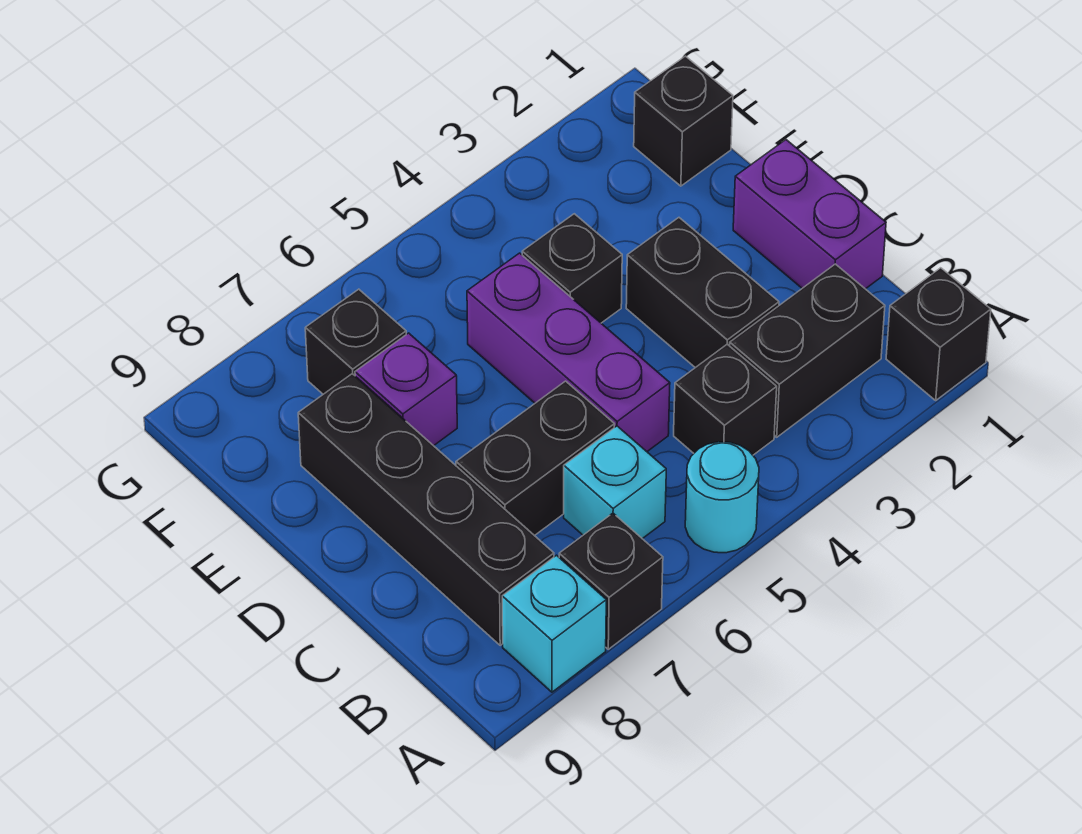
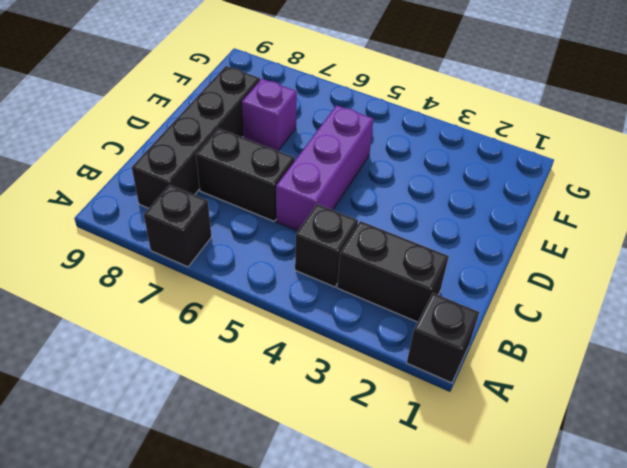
none -> cyan 1x1 round brick [685,442,759,553]
none -> cyan 1x1 brick [502,555,606,692]
none -> cyan 1x1 brick [564,426,666,539]

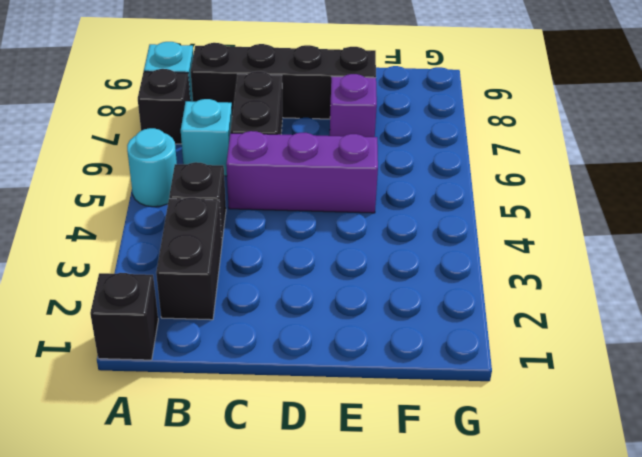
none -> purple 1x2 brick [733,140,886,289]
none -> black 1x2 brick [626,218,779,368]
none -> black 1x1 brick [522,214,622,323]

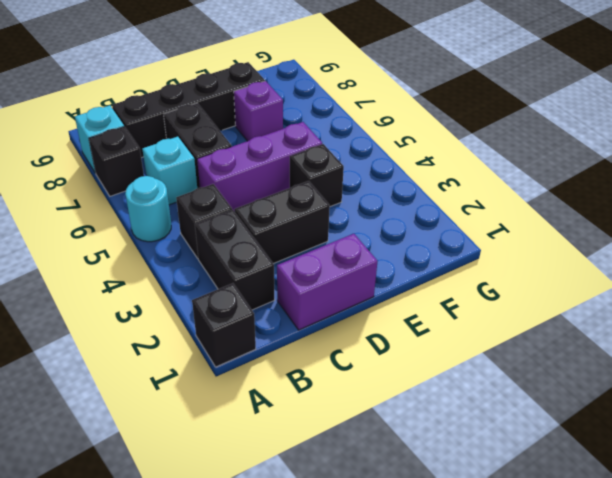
none -> black 1x1 brick [634,56,733,186]
none -> black 1x1 brick [305,289,406,394]

